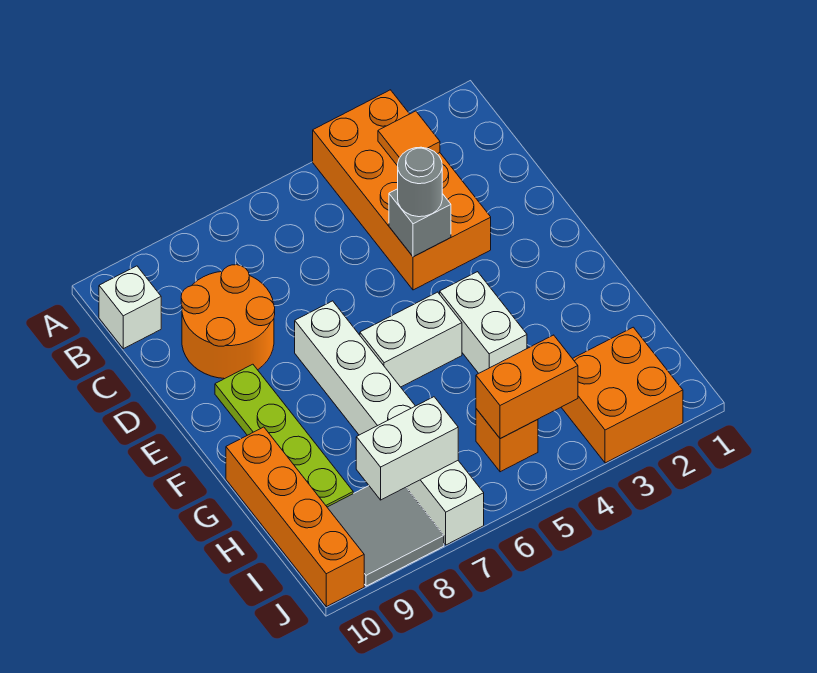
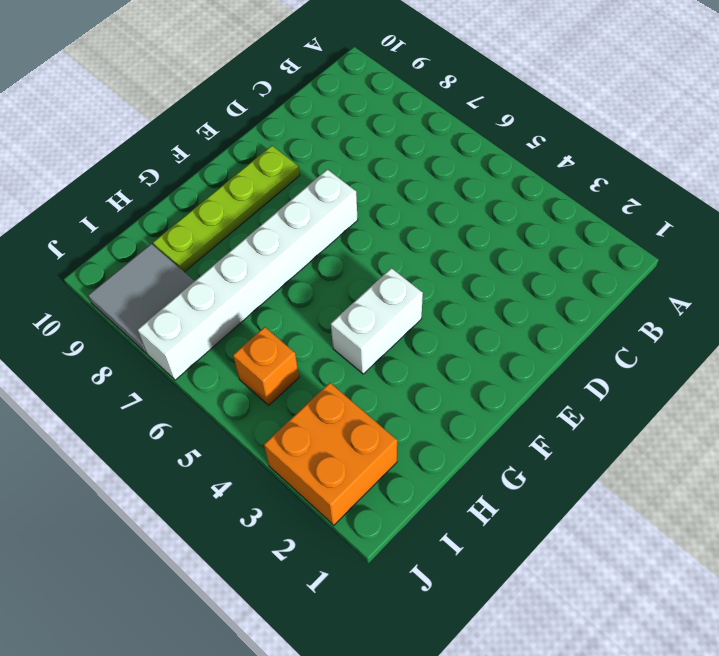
none -> orange 2x4 brick [313,90,491,290]
none -> white 1x1 brick [99,266,161,349]
none -> orange 2x2 round brick [181,265,275,379]

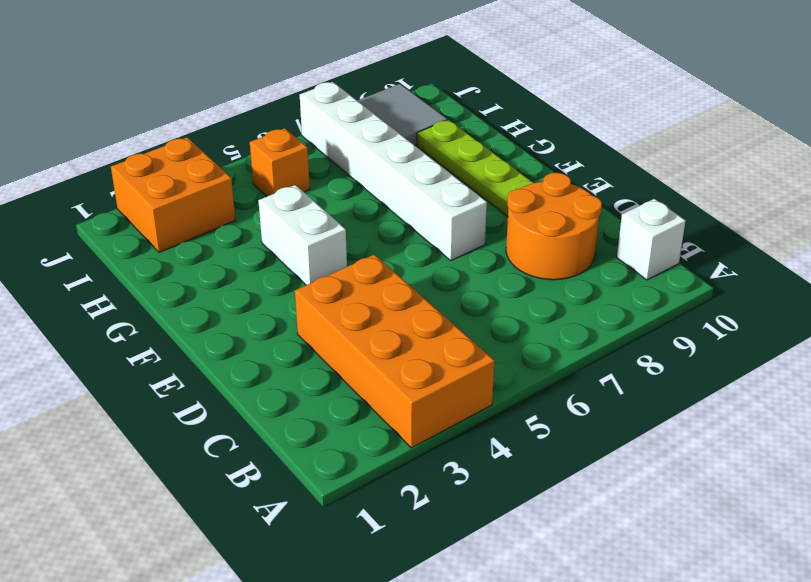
none -> white 1x2 brick [360,292,462,387]
none -> orange 1x4 brick [226,427,364,607]
none -> orange 1x1 tile [378,111,440,166]

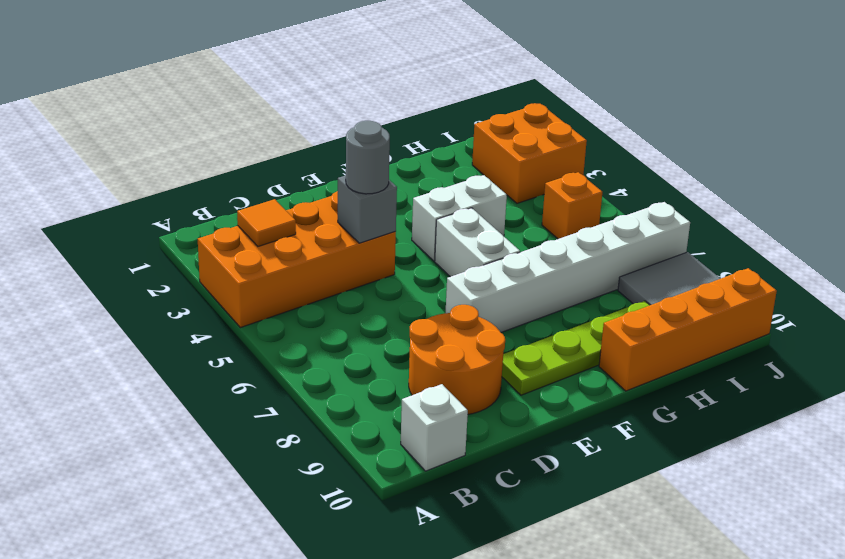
none -> orange 1x2 brick [476,335,578,439]
none -> white 1x2 brick [356,397,458,500]

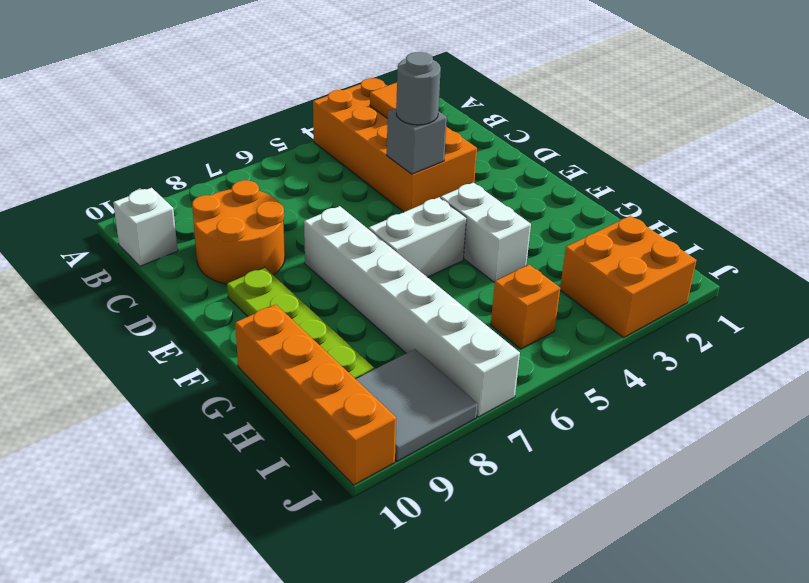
none -> orange 1x2 brick [476,335,578,439]
none -> white 1x2 brick [356,397,458,500]

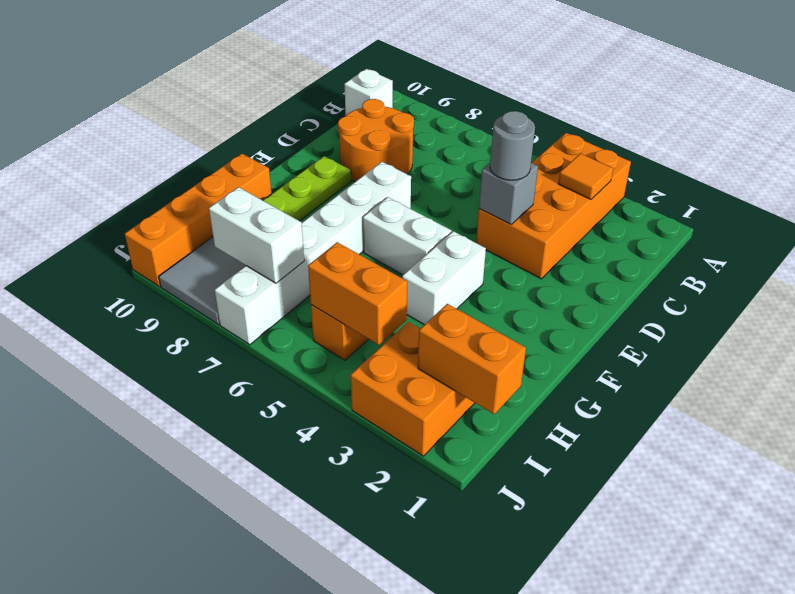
orange 1x2 brick [418,304,526,414] -> none

